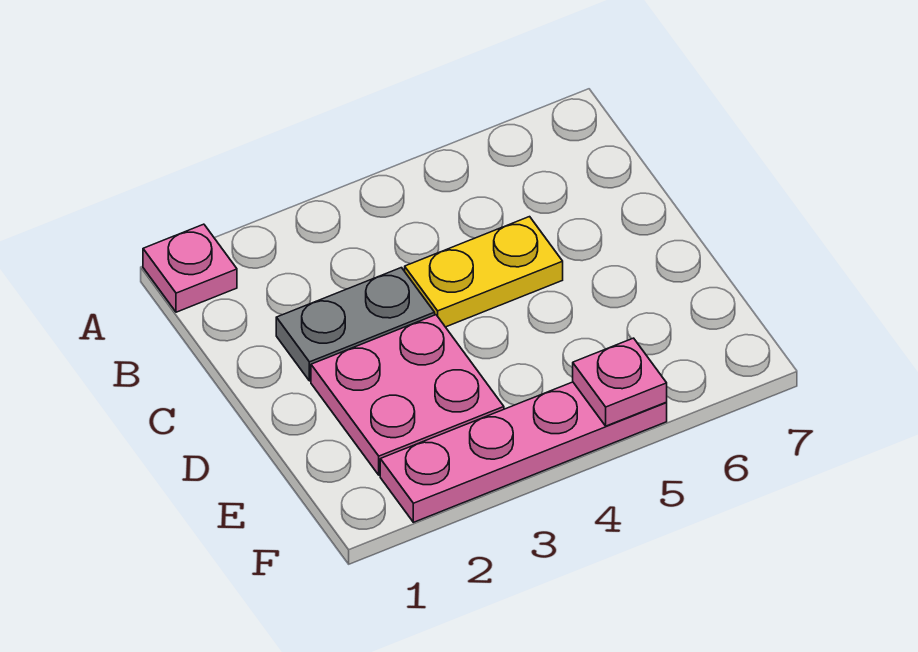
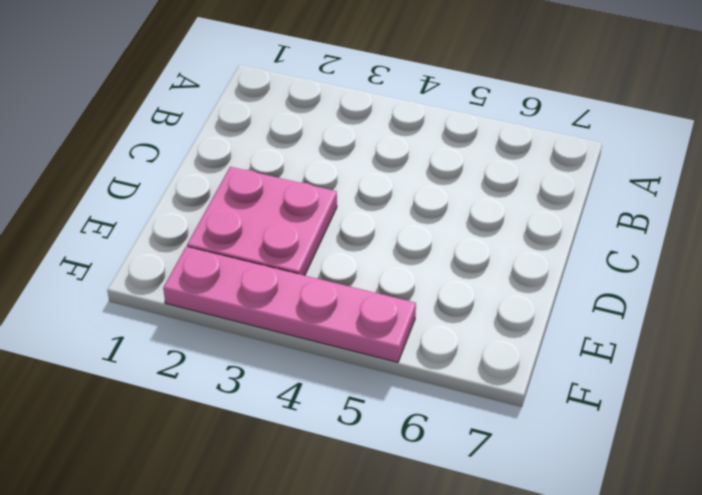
none -> pink 1x1 plate [143,224,237,312]
none -> grey 1x2 plate [276,268,435,381]

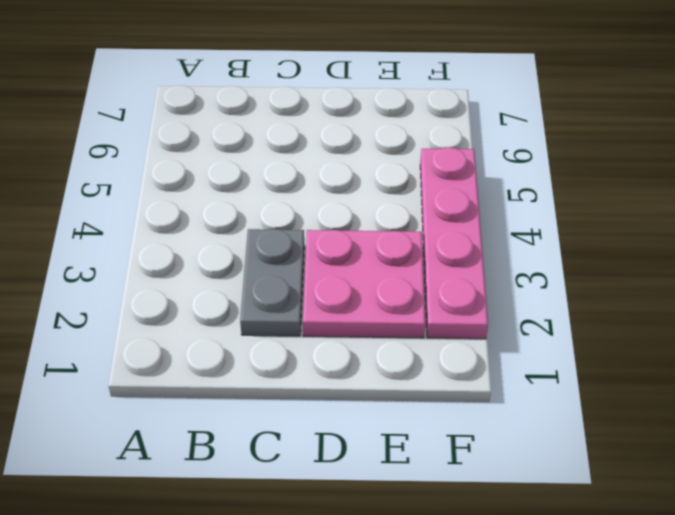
none -> pink 1x1 plate [143,224,237,312]
none -> yellow 1x2 plate [405,217,563,327]

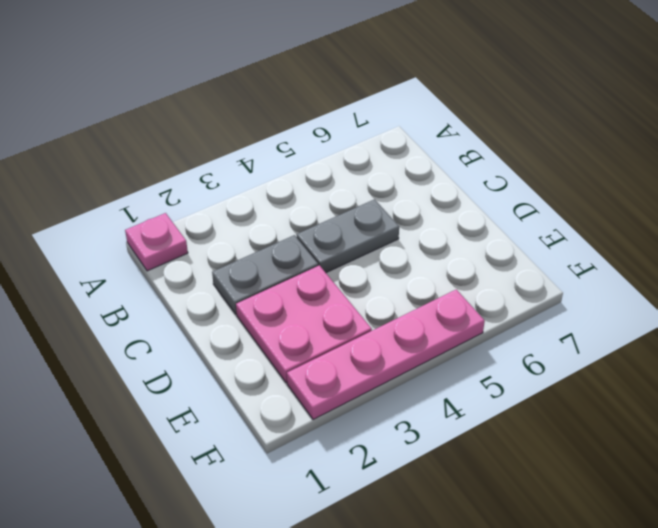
grey 1x2 plate [297,199,399,273] -> yellow 1x2 plate [405,217,563,327]
none -> pink 1x1 plate [573,338,667,426]

